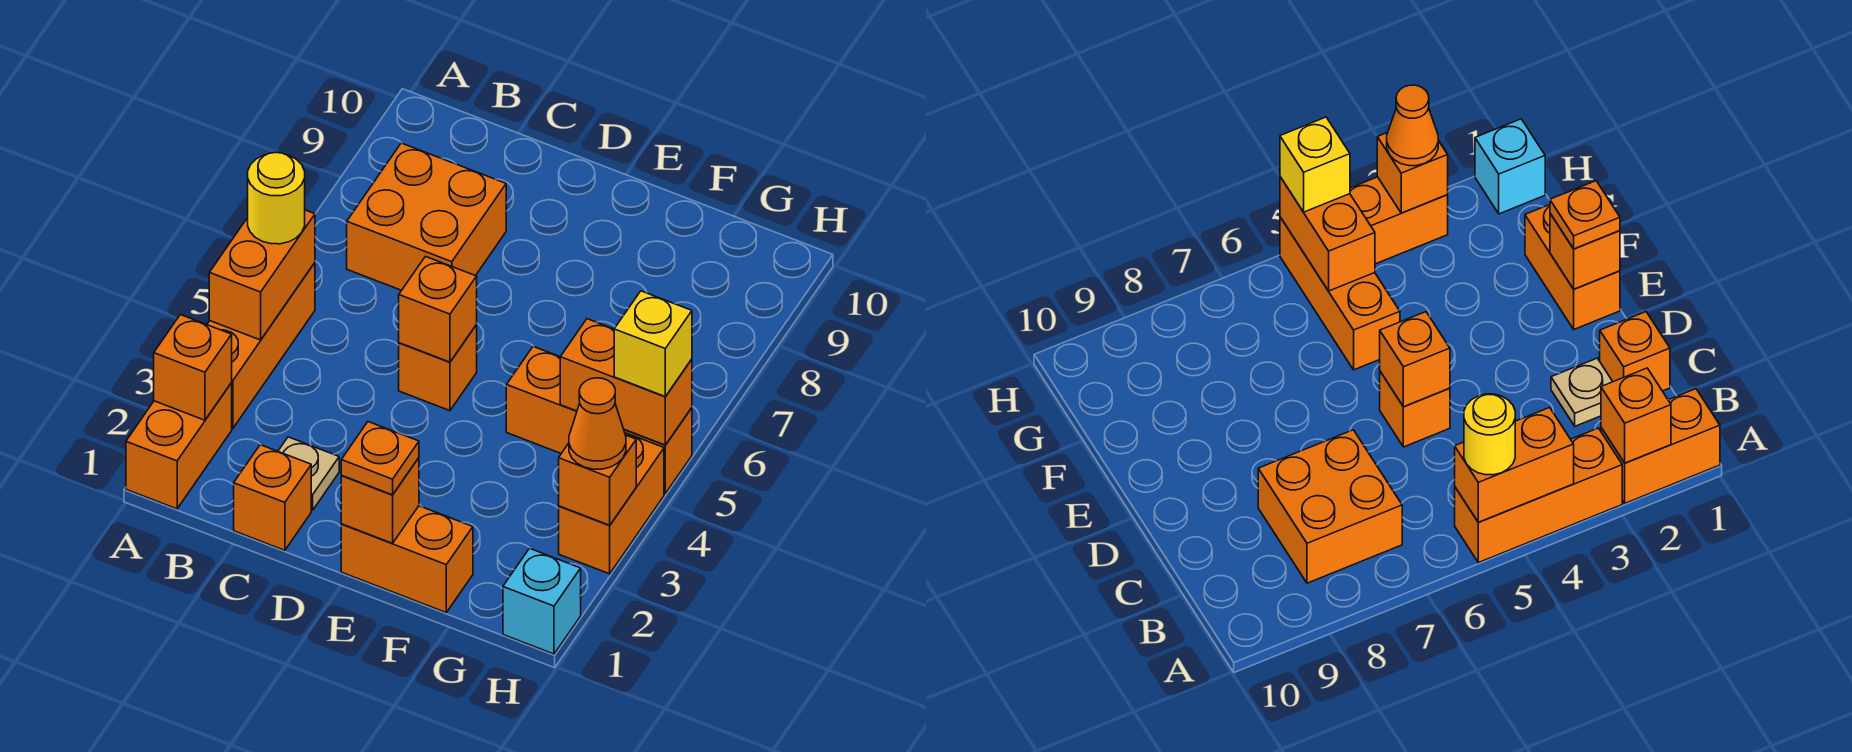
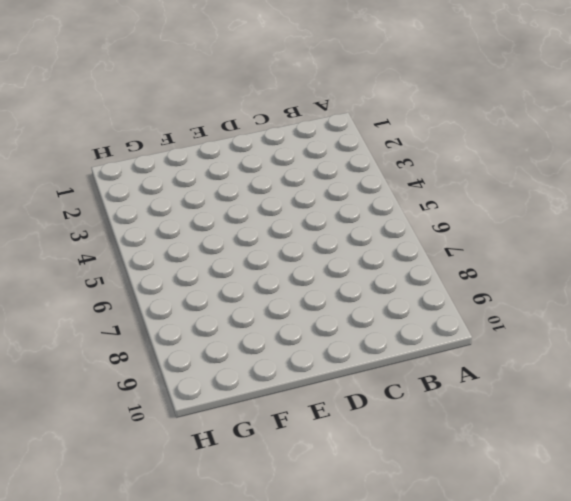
none -> orange 1x2 brick [126,383,232,509]
none -> orange 1x3 brick [207,263,315,429]
none -> orange 2x2 brick [347,143,506,290]

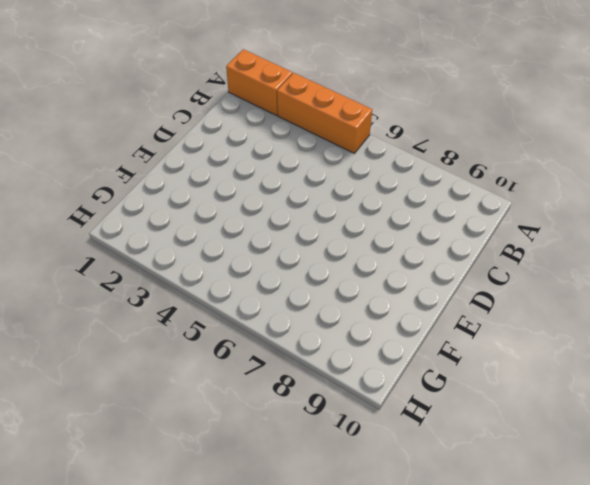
none -> orange 2x2 brick [347,143,506,290]
none -> orange 1x1 brick [234,445,311,550]
none -> tan 1x1 plate [278,437,339,510]

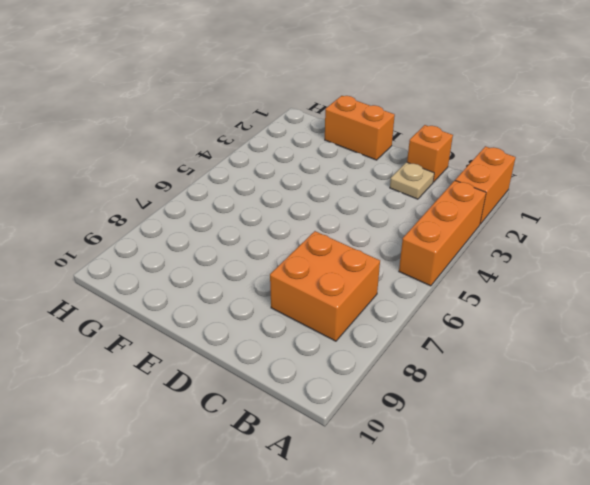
none -> orange 1x1 brick [399,325,477,411]
none -> orange 1x3 brick [506,347,692,493]
none -> cyan 1x1 brick [503,548,581,654]

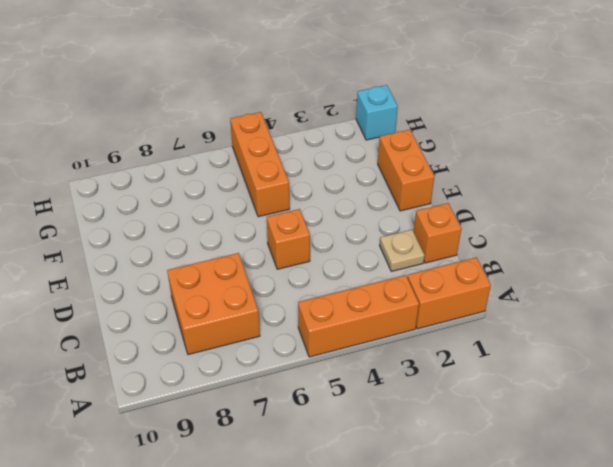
none -> orange 1x2 brick [559,433,664,574]
none -> orange 1x1 brick [154,315,232,420]
none -> orange 1x2 brick [209,210,315,340]

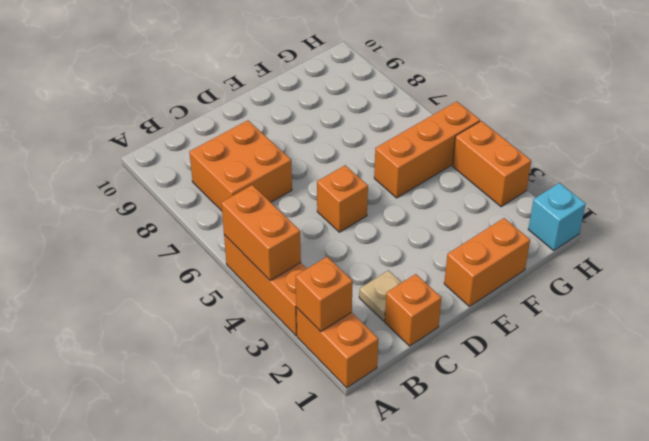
none -> orange 1x1 brick [399,257,477,362]
none -> orange 1x1 brick [341,458,419,543]
none -> orange 1x2 brick [560,319,692,445]

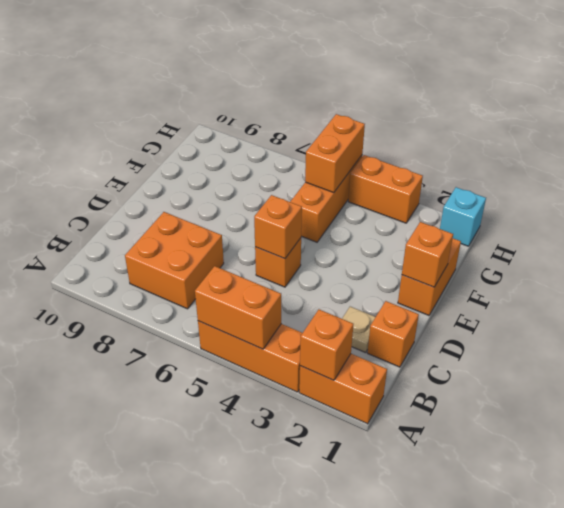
none -> orange 1x1 brick [559,435,636,525]
none -> yellow 1x1 round brick [248,152,305,244]
none -> orange 1x1 plate [341,422,419,495]

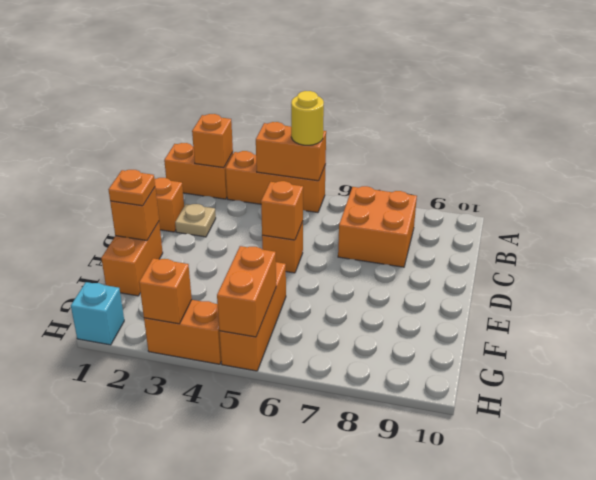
none -> orange 1x1 cone [569,378,626,469]
none -> yellow 1x1 brick [614,291,692,397]

